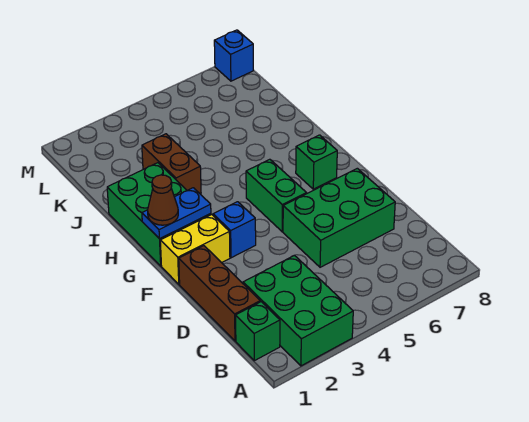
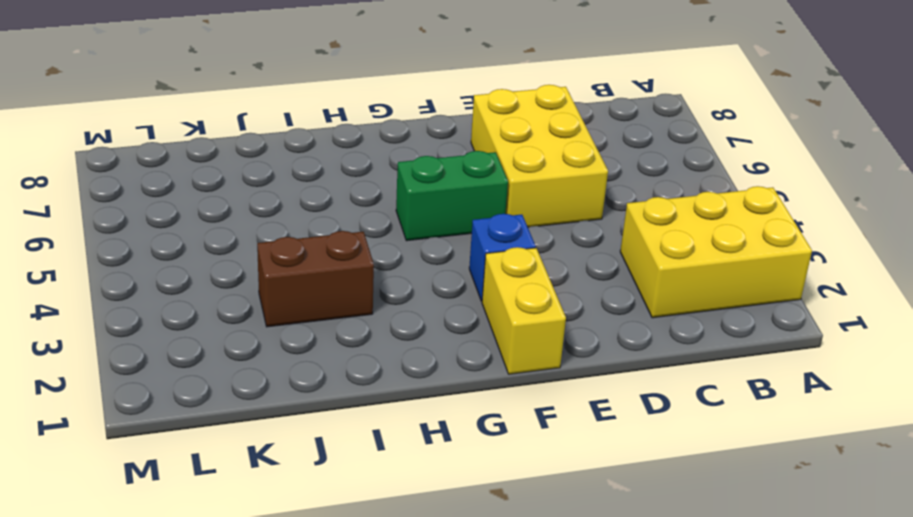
yellow 2x3 brick [620,186,812,318] -> green 2x3 brick [243,255,353,366]
yellow 2x3 brick [471,85,608,227] -> green 2x3 brick [283,168,395,267]
none -> green 1x1 brick [236,302,280,361]
none -> brown 1x3 brick [179,246,260,341]
none -> green 2x3 brick [107,163,211,266]

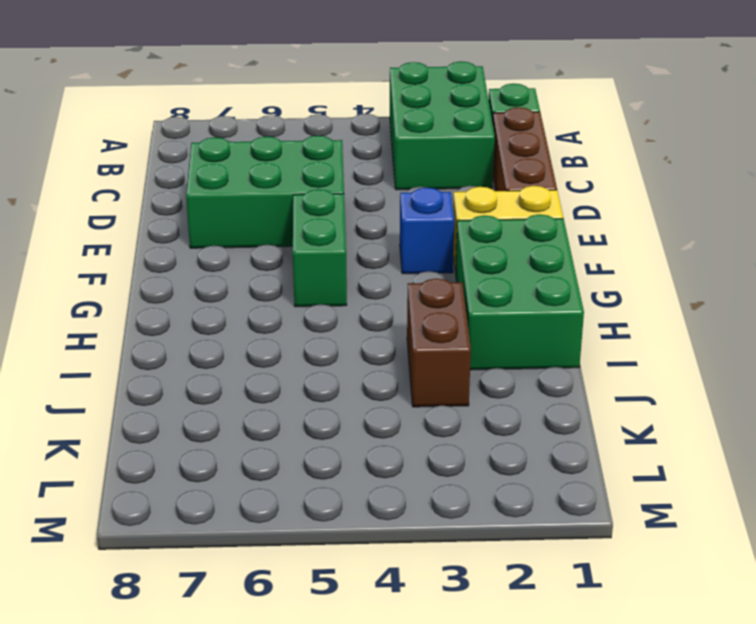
none -> green 1x1 brick [296,135,337,189]
none -> blue 1x1 brick [214,30,253,81]
none -> blue 1x2 plate [142,188,211,239]

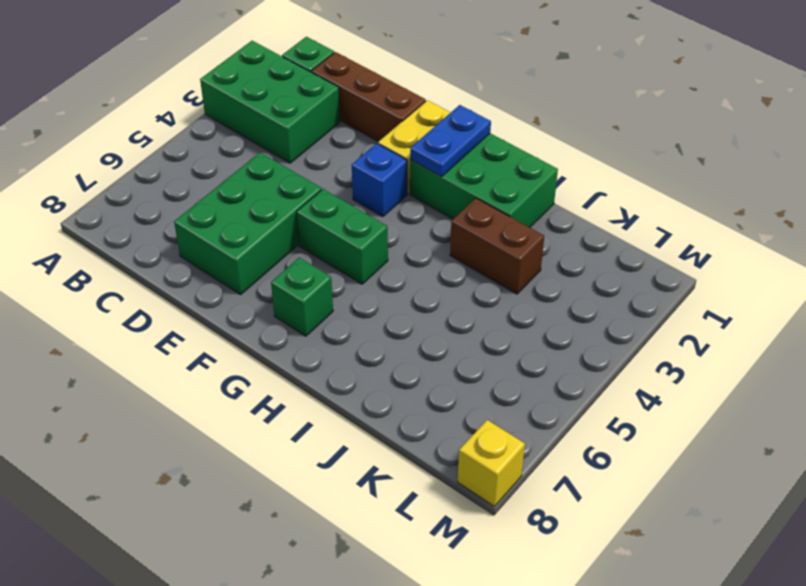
yellow 1x1 brick [458,420,525,506] -> blue 1x1 brick [214,30,253,81]
none -> brown 1x1 cone [148,175,178,225]

